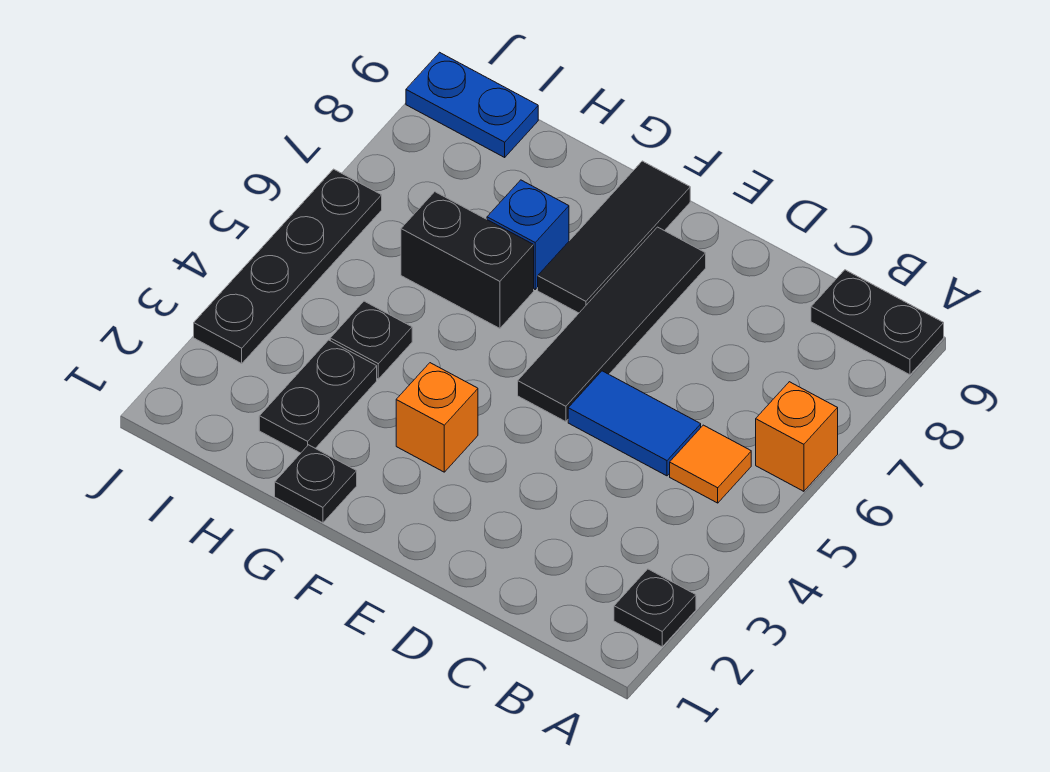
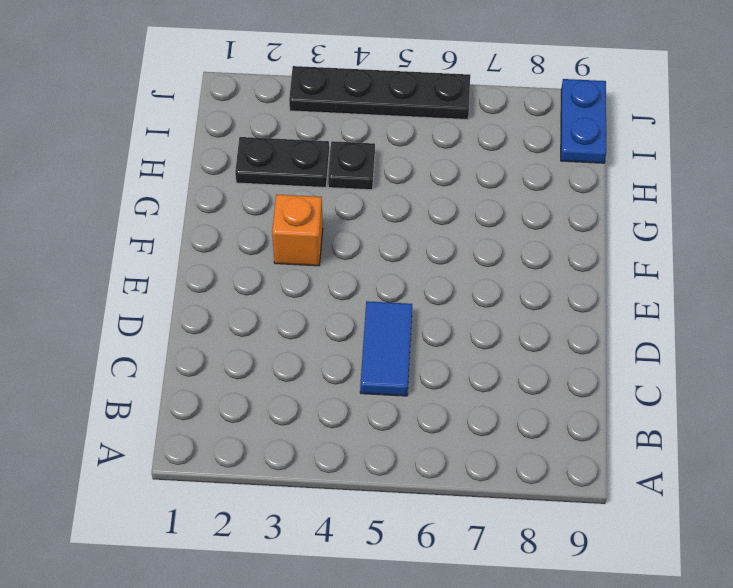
none -> black 1x1 plate [614,569,696,647]
none -> orange 1x1 brick [756,382,838,491]
none -> black 1x2 plate [811,270,944,375]

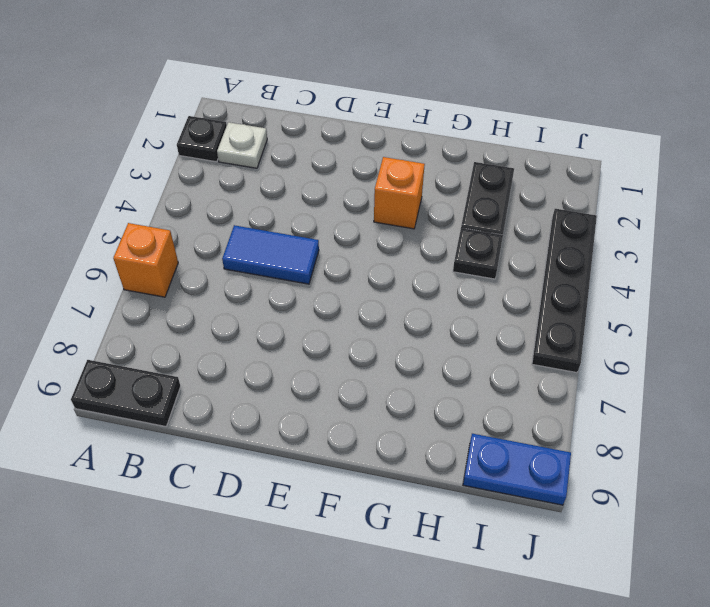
white 1x1 plate [217,122,267,168] -> none
none -> orange 1x1 tile [670,425,751,503]
none -> black 1x4 tile [518,227,706,422]
none -> black 1x3 tile [538,161,690,313]

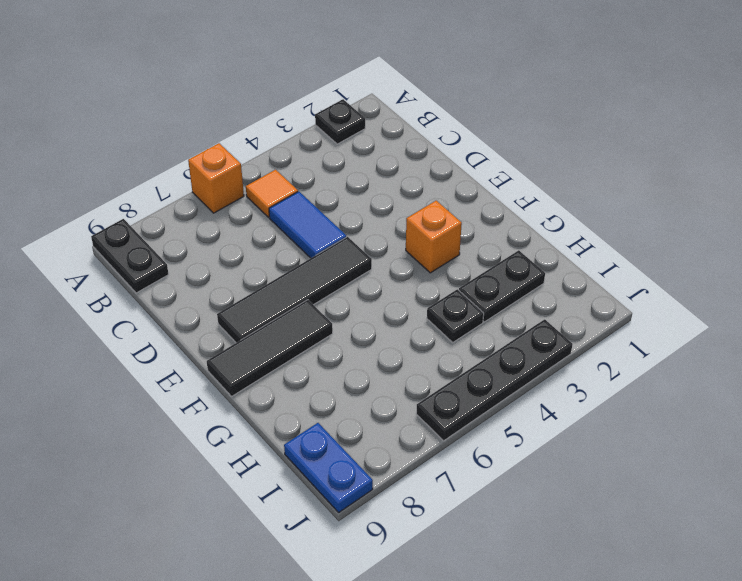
none -> black 1x1 plate [275,445,357,523]
none -> black 1x2 brick [401,192,534,328]
none -> blue 1x1 brick [487,180,569,289]

